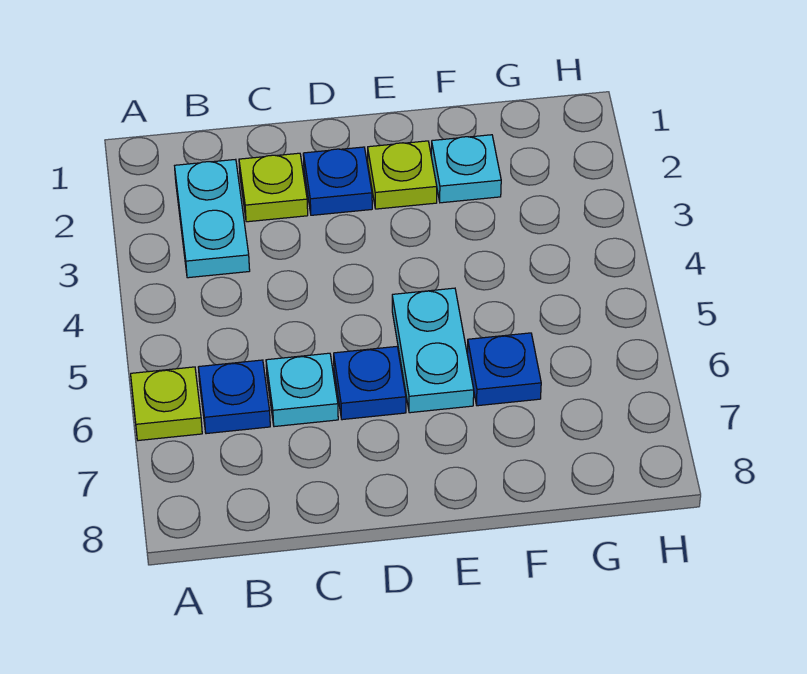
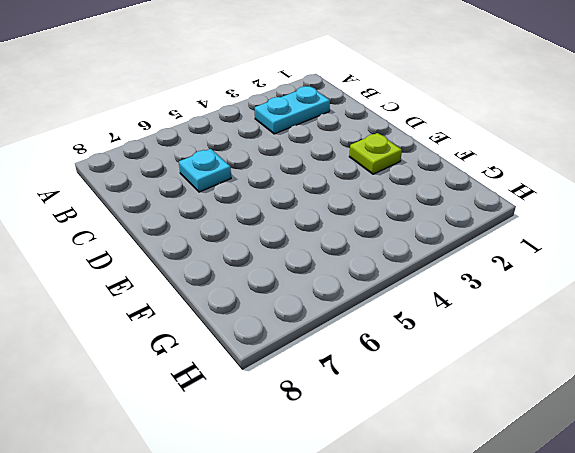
none -> lime 1x1 plate [131,367,202,441]
none -> blue 1x1 plate [198,360,270,434]

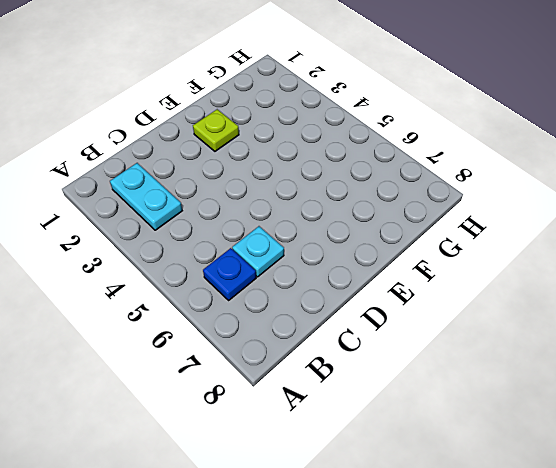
none -> lime 1x1 plate [131,367,202,441]
none -> lime 1x1 plate [239,153,308,222]

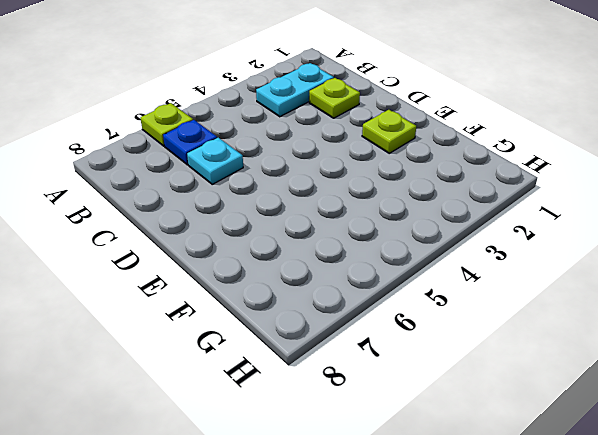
none -> blue 1x1 plate [303,147,372,215]
none -> blue 1x1 plate [334,347,406,420]

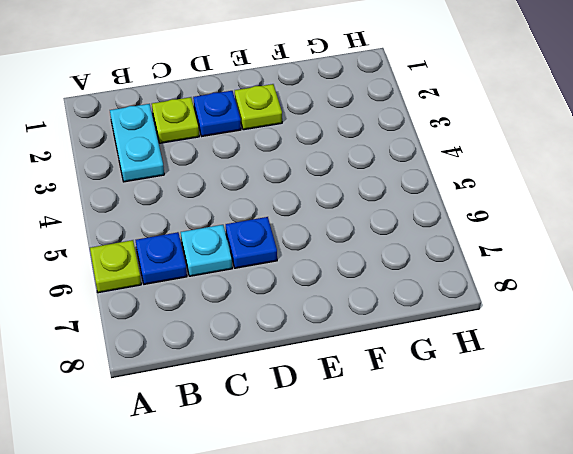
none -> cyan 1x2 plate [392,288,474,413]
none -> cyan 1x1 plate [431,135,501,203]

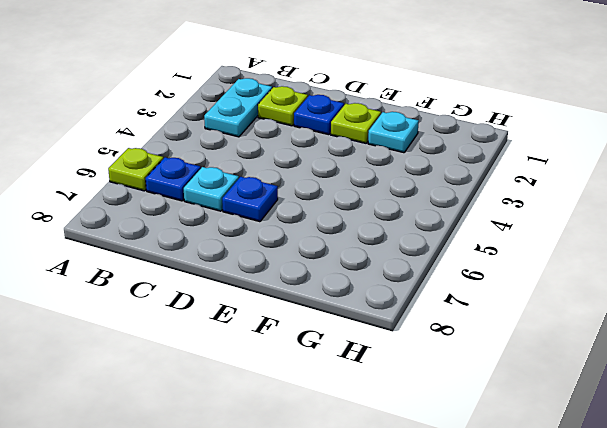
none -> cyan 1x2 plate [392,288,474,413]
none -> blue 1x1 plate [467,333,541,406]

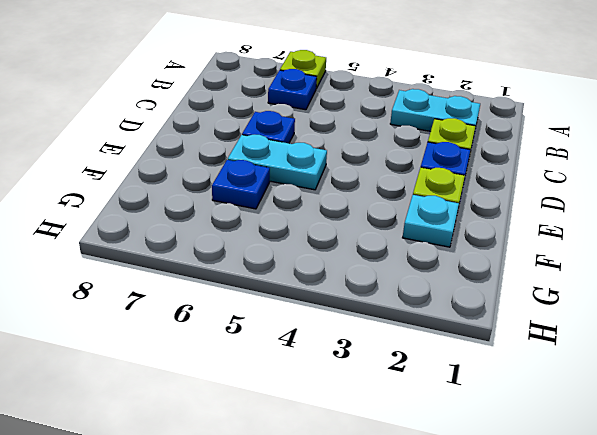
none -> cyan 1x1 plate [266,353,338,427]

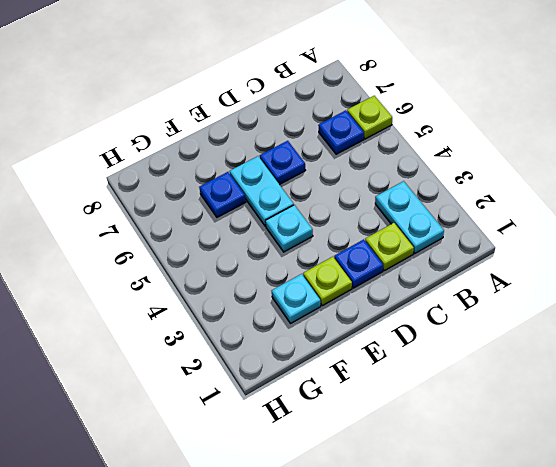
cyan 1x1 plate [265,205,313,252] -> cyan 1x1 plate moved to [266,353,338,427]

